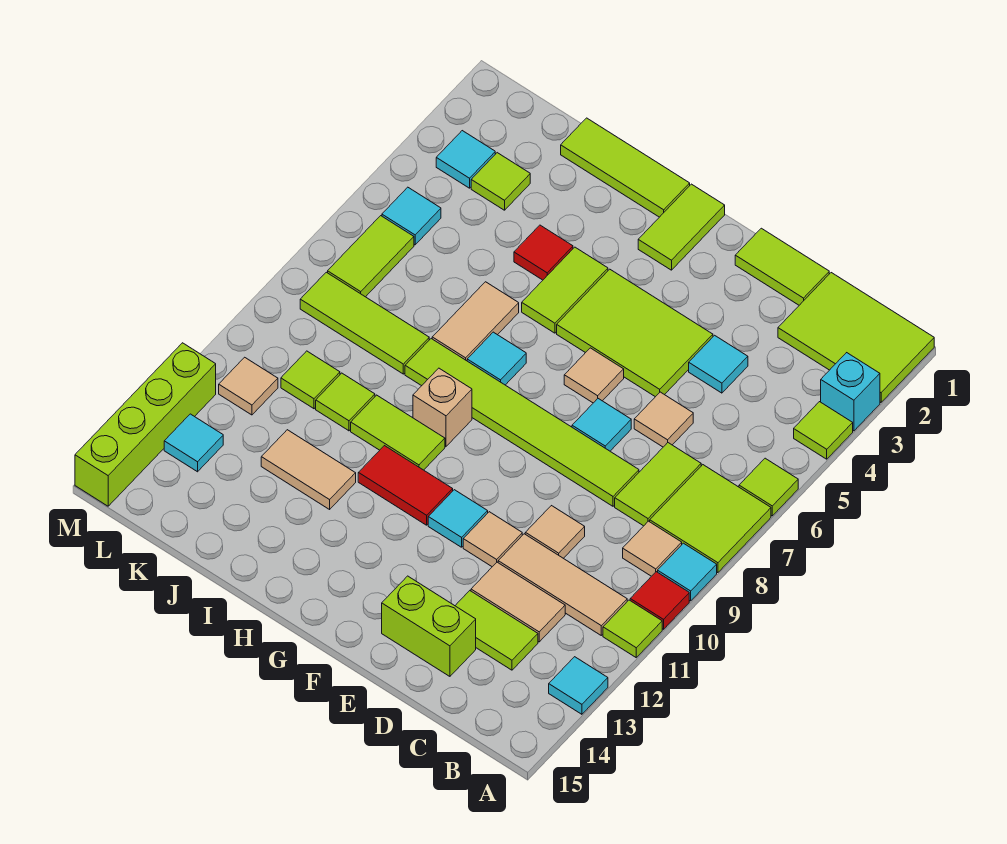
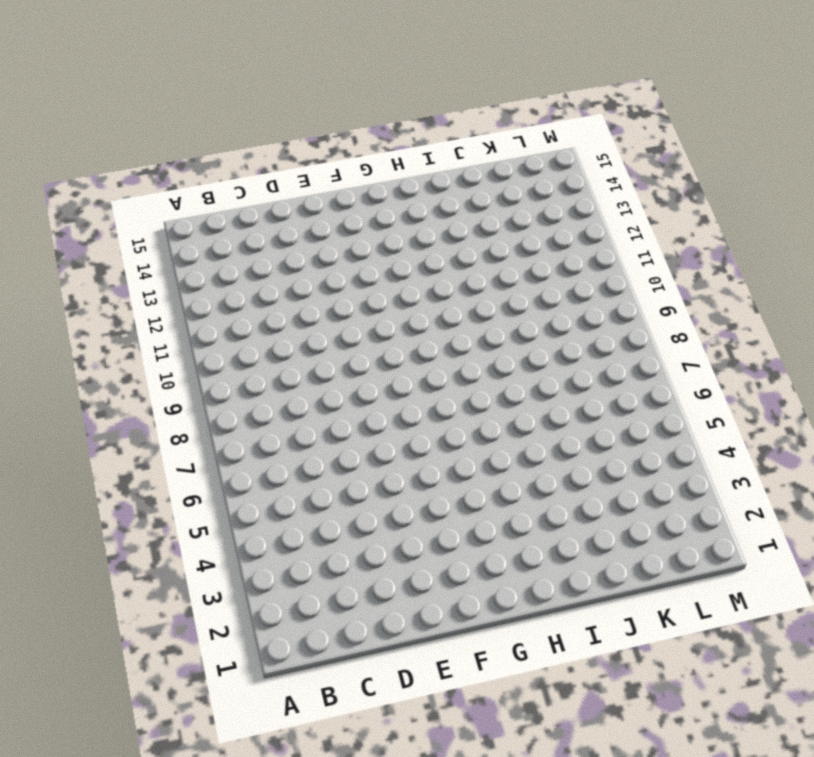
none -> lime 2x3 tile [778,273,934,402]
none -> cyan 1x1 brick [821,353,880,431]
none -> lime 1x1 tile [794,402,853,459]
none -> lime 1x1 tile [739,458,798,516]

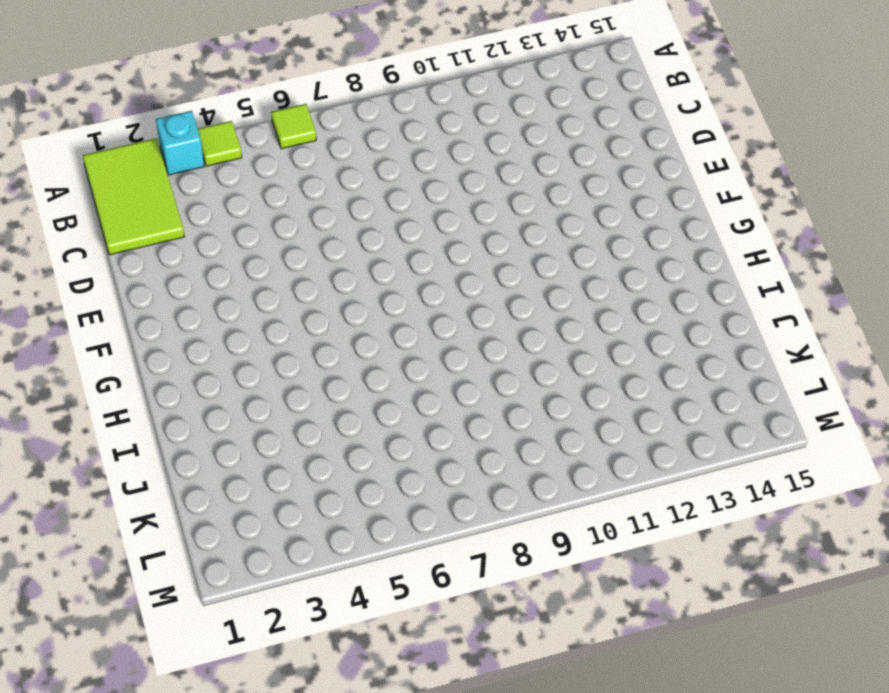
none -> lime 2x2 tile [650,465,771,573]
none -> cyan 1x1 tile [658,543,717,601]
none -> red 1x1 tile [630,572,689,629]
none -> lime 1x1 tile [603,600,662,657]

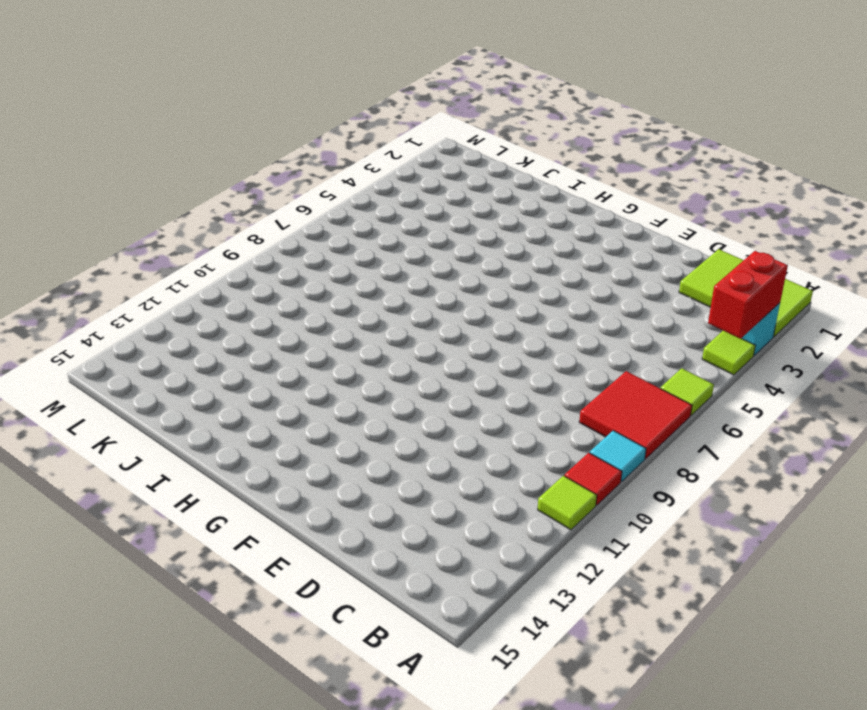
red 1x2 brick [708,251,788,339] -> none
red 2x2 tile [579,371,692,459] -> lime 2x2 tile [650,465,771,573]
none -> cyan 1x1 tile [549,657,608,714]
none -> tan 1x1 tile [623,521,682,576]
none -> tan 1x3 tile [498,534,627,635]
none -> lime 1x2 tile [615,443,701,526]

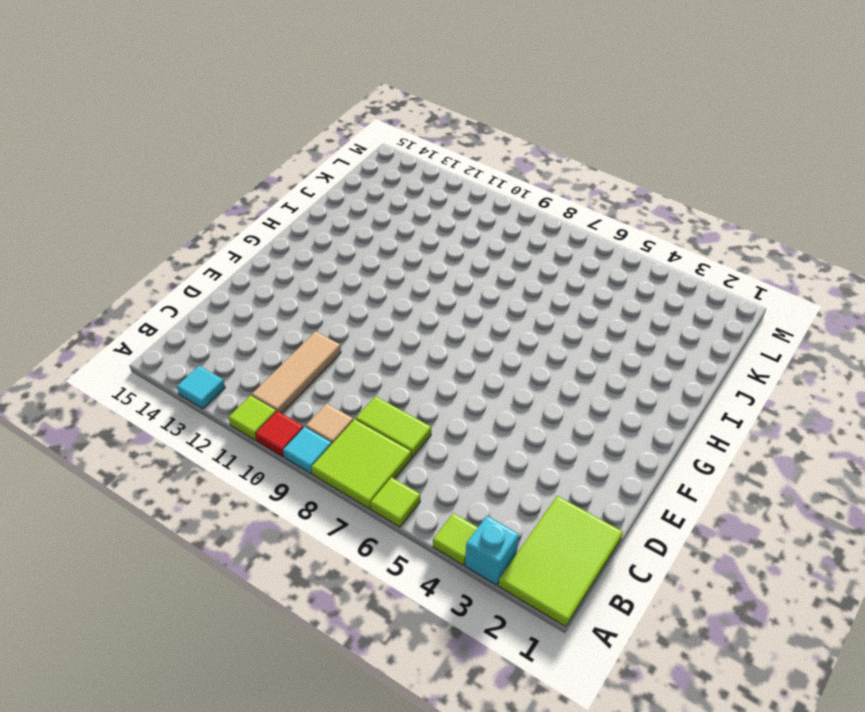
none -> tan 1x2 tile [471,562,565,642]
none -> lime 1x2 tile [455,591,538,670]
none -> lime 1x2 tile [735,228,829,305]
none -> cyan 1x1 tile [689,335,748,393]

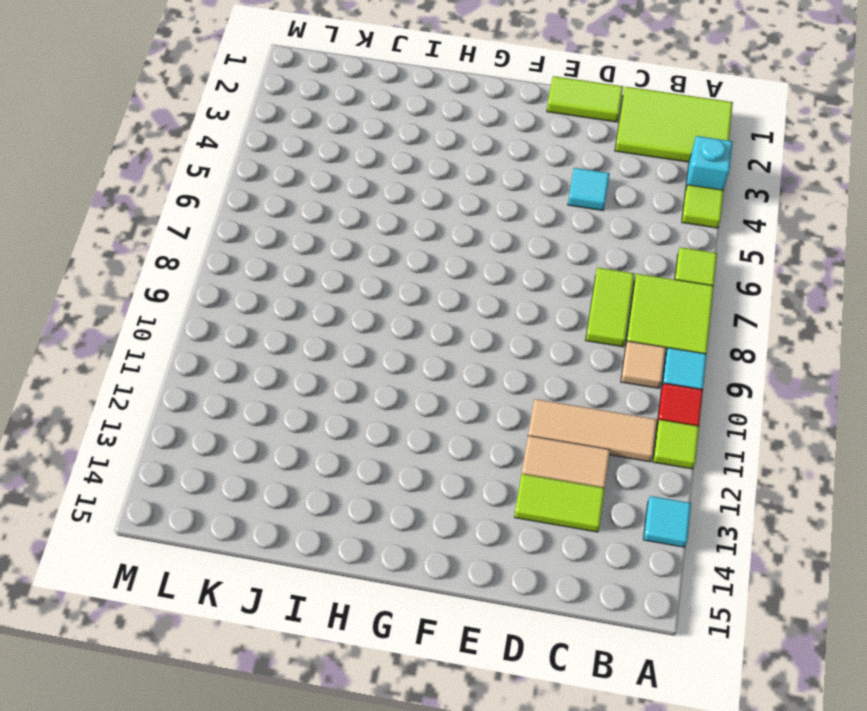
none -> tan 1x1 tile [634,392,693,447]
none -> lime 1x6 tile [405,339,639,506]
none -> tan 1x1 tile [525,506,585,558]
none -> lime 1x2 brick [382,576,476,676]

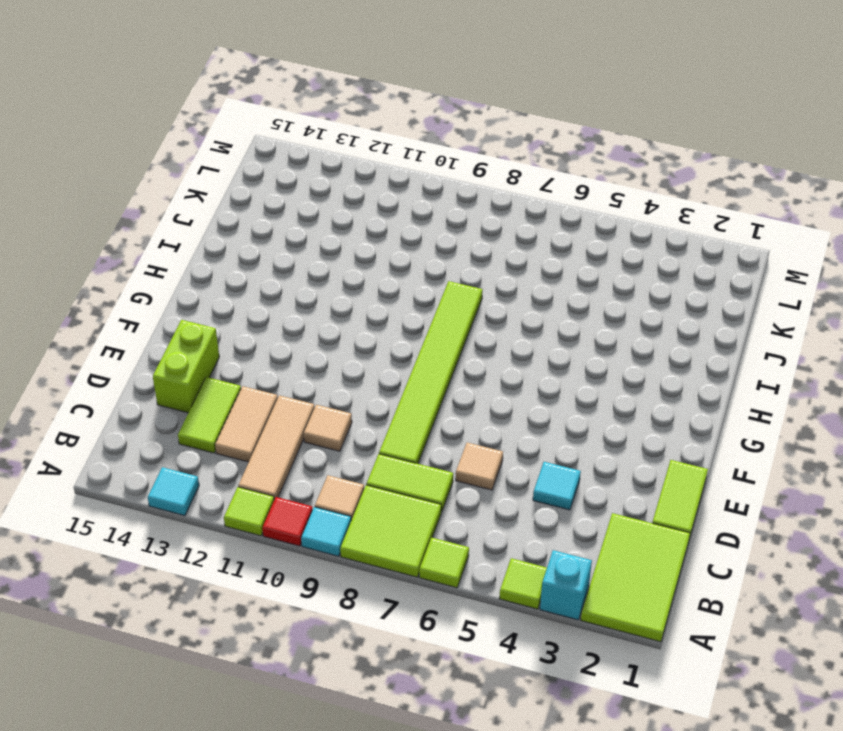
none -> lime 2x3 tile [557,269,713,397]
none -> cyan 1x1 tile [572,399,631,451]
none -> tan 1x1 tile [463,512,522,567]
none -> tan 1x1 tile [564,348,624,403]

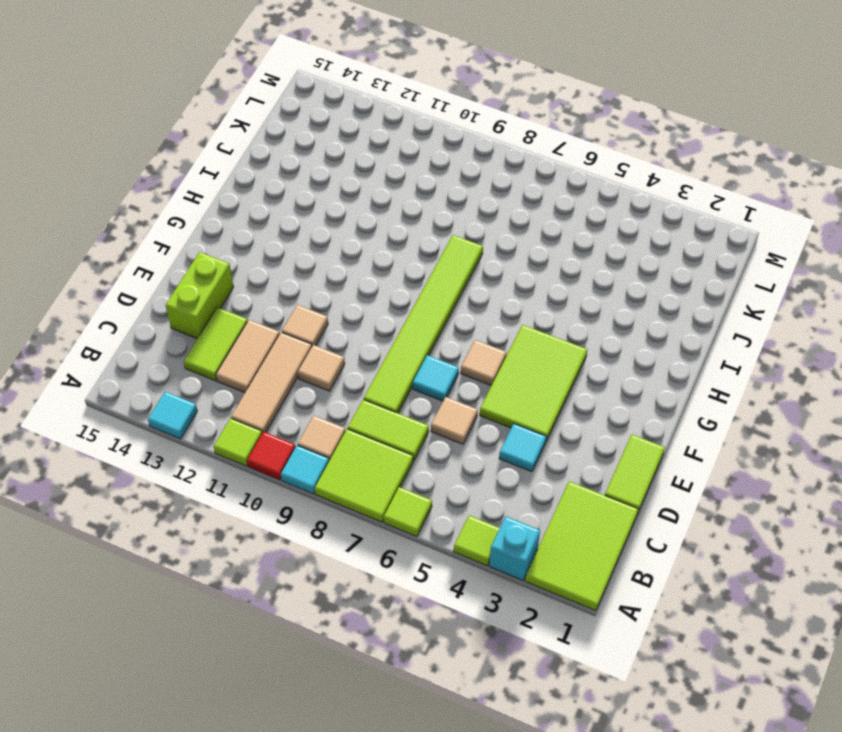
none -> cyan 1x1 tile [428,490,488,547]
none -> lime 1x2 tile [638,184,725,270]
none -> red 1x2 tile [358,446,453,525]
none -> lime 1x3 tile [561,118,690,217]

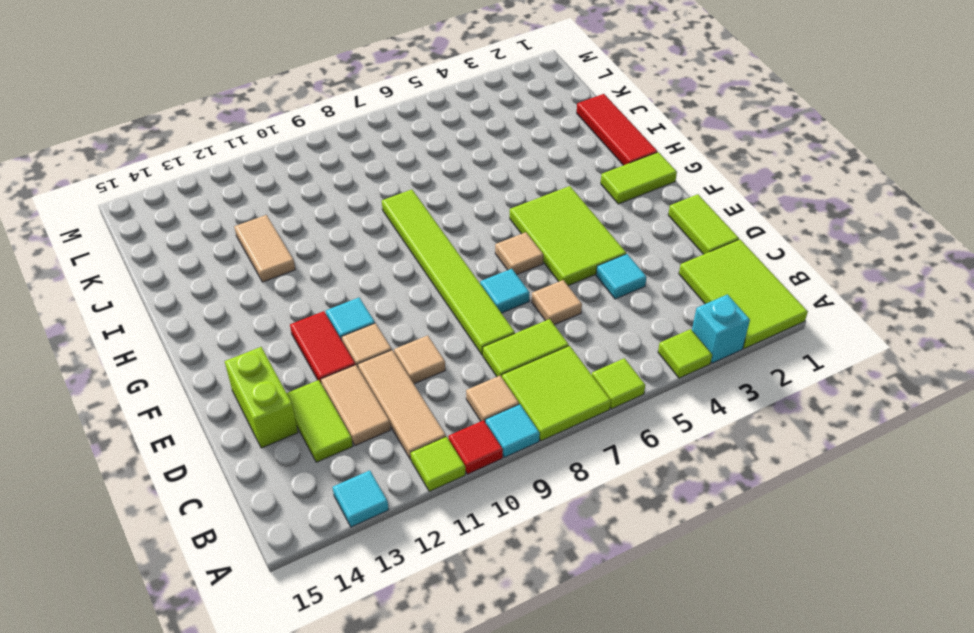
red 1x2 tile [290,311,355,384] -> red 1x2 tile moved to [358,446,453,525]
red 1x3 tile [577,94,658,165] -> lime 1x3 tile [561,118,690,217]
none -> lime 1x2 tile [522,247,608,333]
none -> cyan 1x1 tile [467,332,526,385]
none -> tan 1x1 brick [413,368,472,446]
none -> lime 1x2 tile [351,395,445,470]

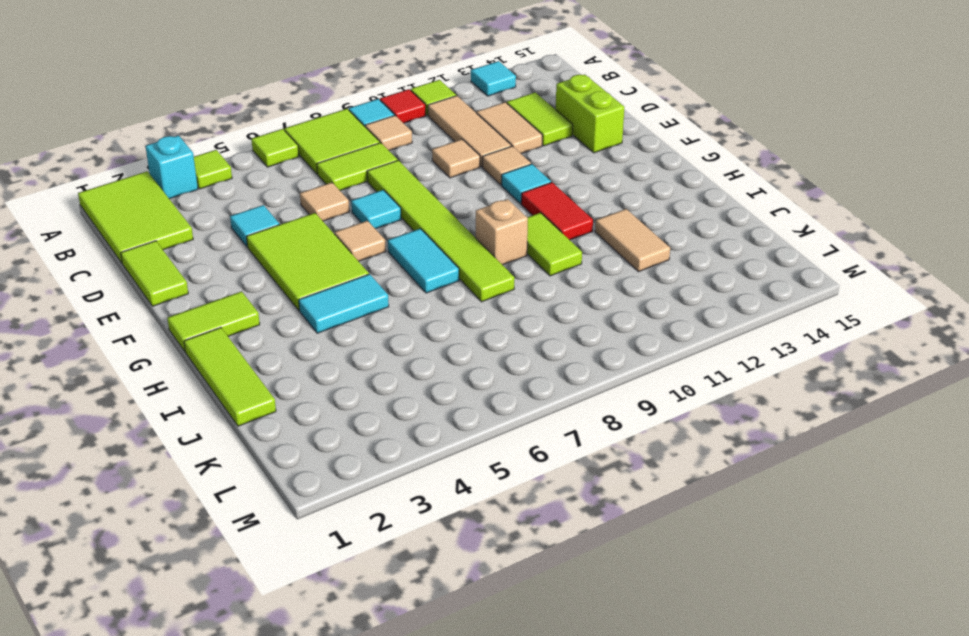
cyan 1x2 tile [388,229,459,293] -> cyan 1x1 tile [467,332,526,385]
cyan 1x2 tile [299,274,389,333] -> lime 1x2 tile [522,247,608,333]
none -> red 1x1 tile [514,225,573,280]
none -> tan 1x2 tile [432,282,519,361]
none -> lime 1x3 tile [300,272,429,374]
none -> lime 1x1 tile [316,373,375,431]

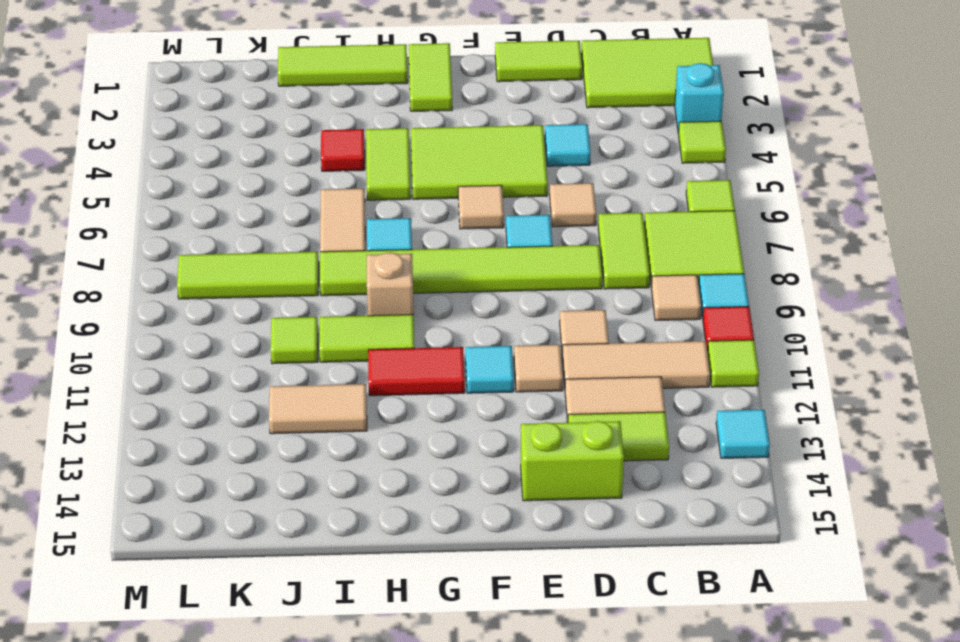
none -> lime 1x1 tile [471,153,530,210]
none -> lime 1x1 tile [281,351,340,409]
none -> cyan 1x1 tile [436,131,495,188]
none -> cyan 1x1 tile [382,187,441,245]

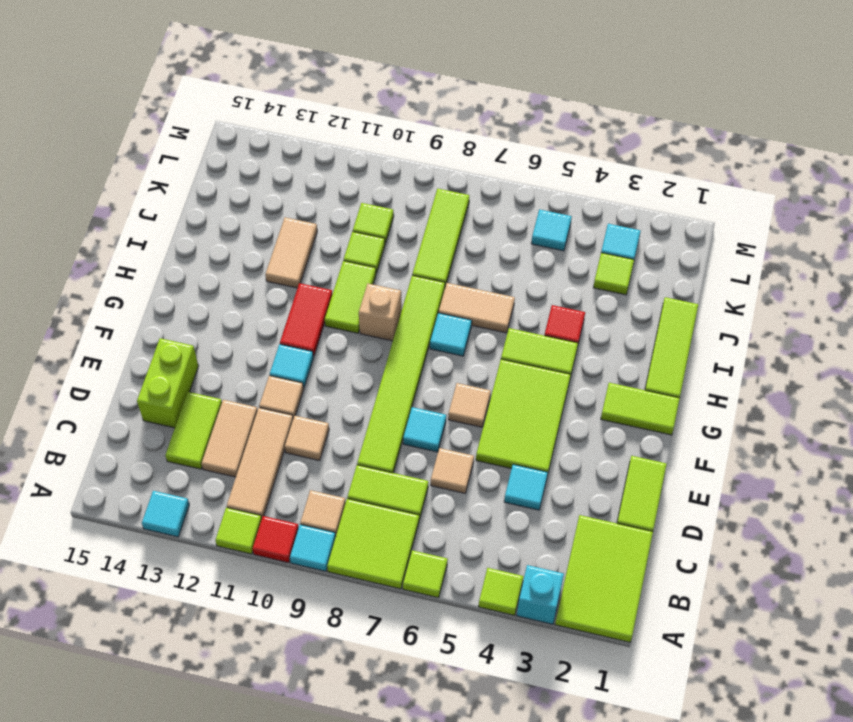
none -> lime 1x2 tile [328,216,414,297]
none -> tan 1x1 tile [219,357,278,415]
none -> cyan 1x1 tile [164,414,223,472]
none -> lime 1x4 brick [75,343,216,506]

